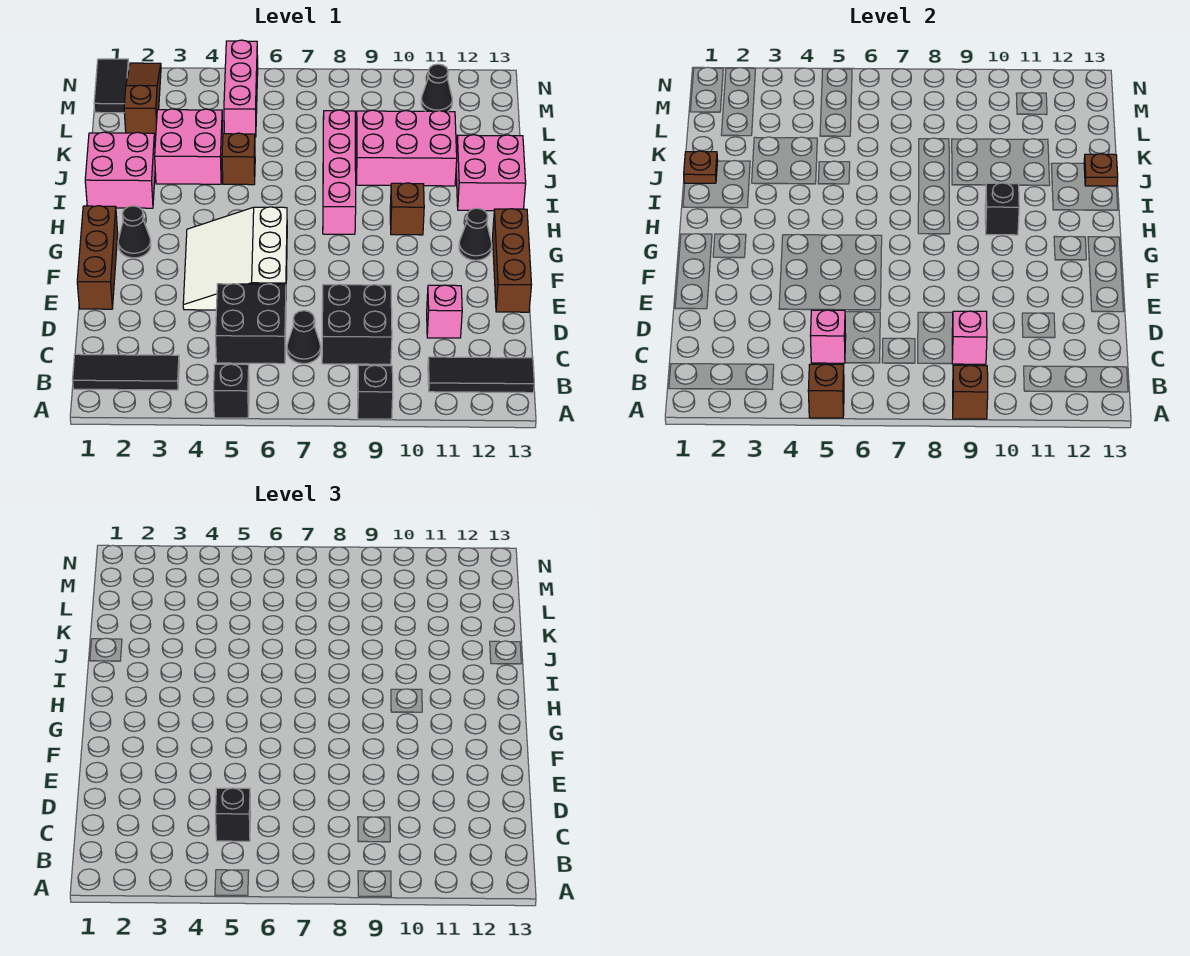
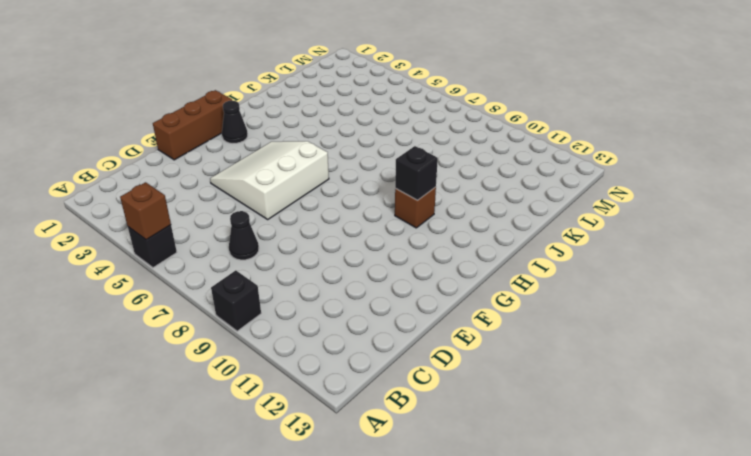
none -> black 1x3 tile [73,354,179,390]
none -> black 1x3 tile [428,357,534,393]
none -> black 2x2 brick [215,284,286,364]
none -> black 2x2 brick [322,284,392,364]

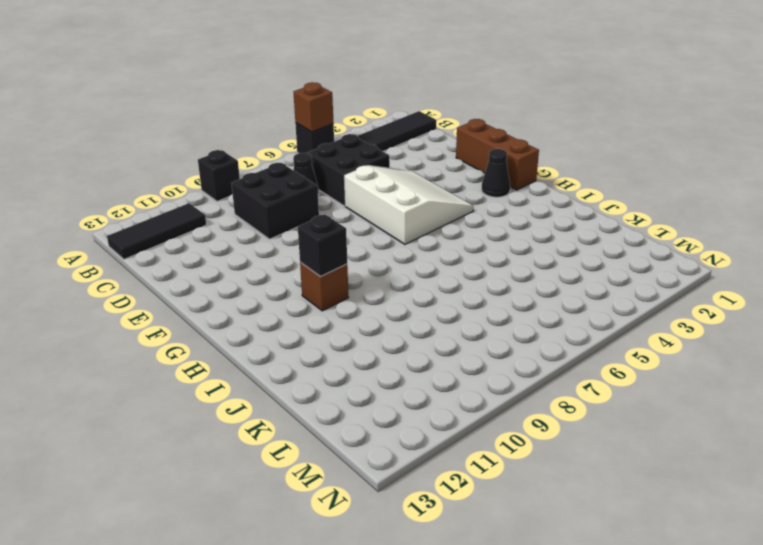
none -> pink 1x1 brick [427,285,462,338]
none -> brown 1x3 brick [493,209,531,312]
none -> black 1x1 cone [459,208,492,260]
none -> pink 1x4 brick [323,110,356,234]

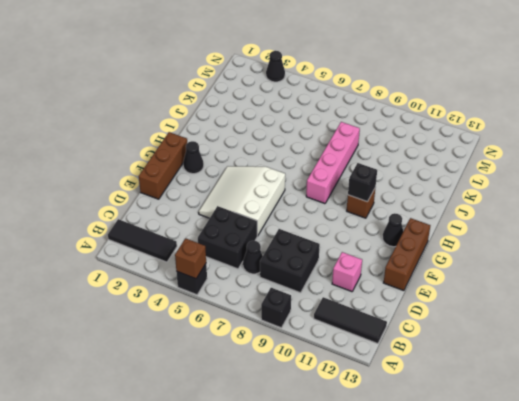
black 1x1 cone [266,51,285,82] -> black 1x1 cone moved to [421,64,452,112]
none -> pink 2x2 brick [85,132,155,208]
none -> pink 2x2 brick [456,135,526,211]
none -> pink 2x2 brick [155,109,223,184]
none -> brown 1x1 brick [222,133,255,185]

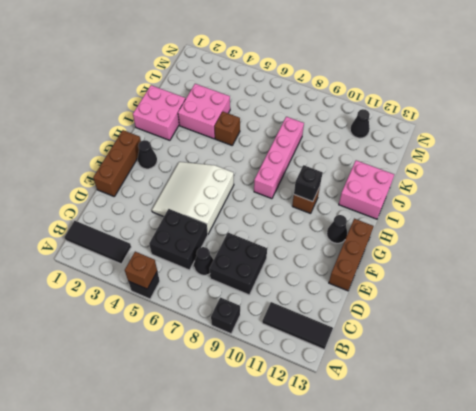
none -> pink 1x1 brick [427,285,462,338]
none -> pink 2x3 brick [356,110,457,186]
none -> brown 1x3 slope [124,63,161,136]
none -> pink 1x3 brick [224,40,258,137]

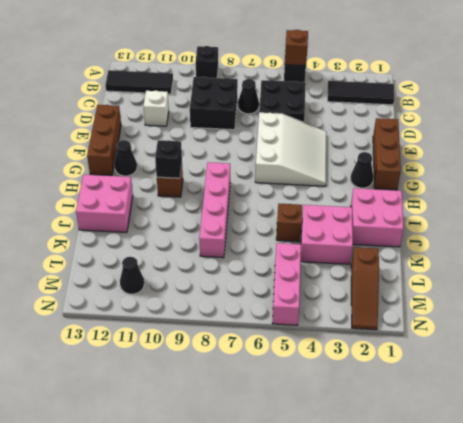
white 1x1 brick [144,91,169,126] -> pink 1x1 brick [427,285,462,338]
none -> pink 2x3 brick [356,110,457,186]
none -> black 1x2 tile [94,59,129,113]
none -> brown 1x1 brick [953,365,988,419]
none -> pink 1x1 brick [810,310,846,363]

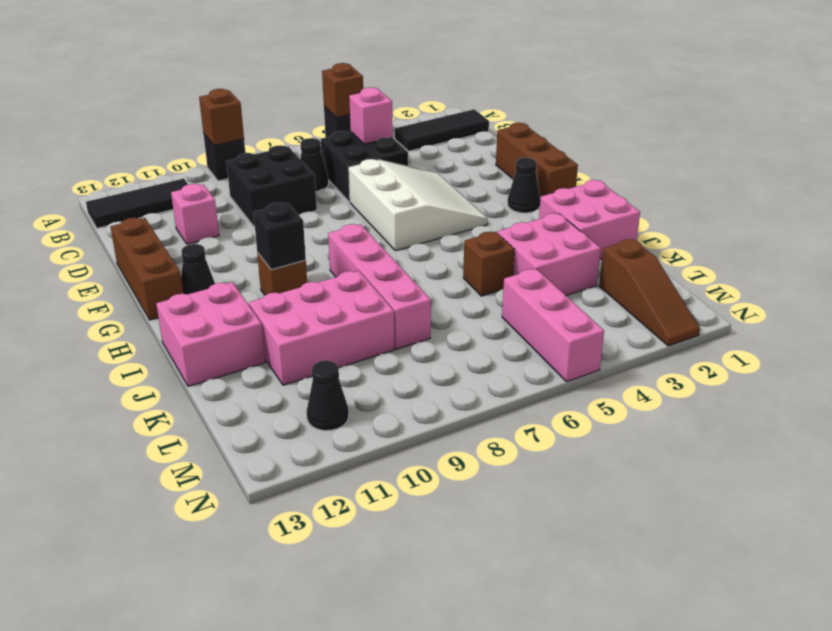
none -> black 1x2 tile [94,59,129,113]
none -> pink 1x1 brick [952,311,987,364]
none -> brown 1x1 plate [684,151,718,183]
none -> brown 1x1 plate [1084,154,1118,186]

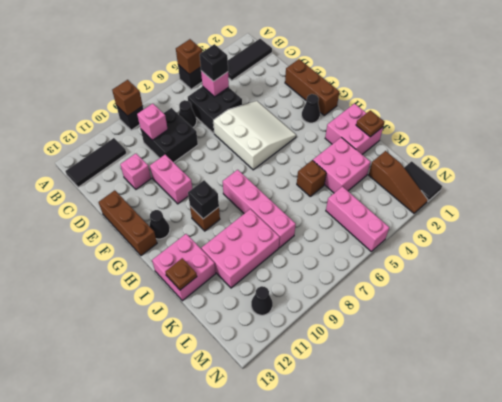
pink 1x2 brick [150,155,192,204] -> none

